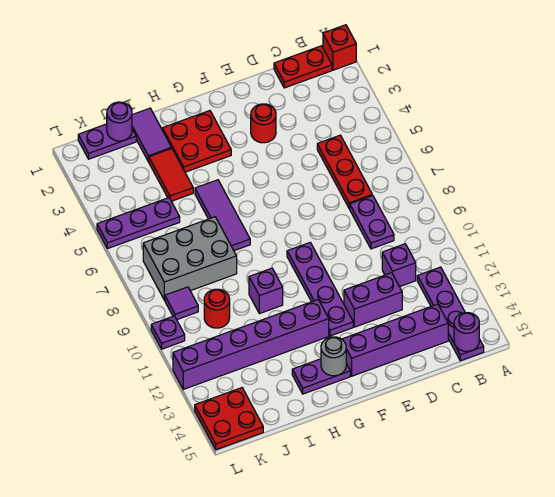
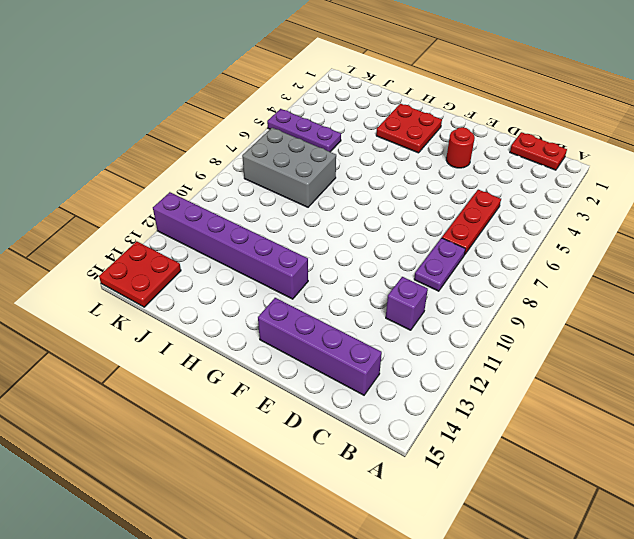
none -> red 1x1 brick [323,25,356,70]
none -> purple 1x4 plate [417,267,484,361]
none -> purple 1x2 brick [344,273,402,327]

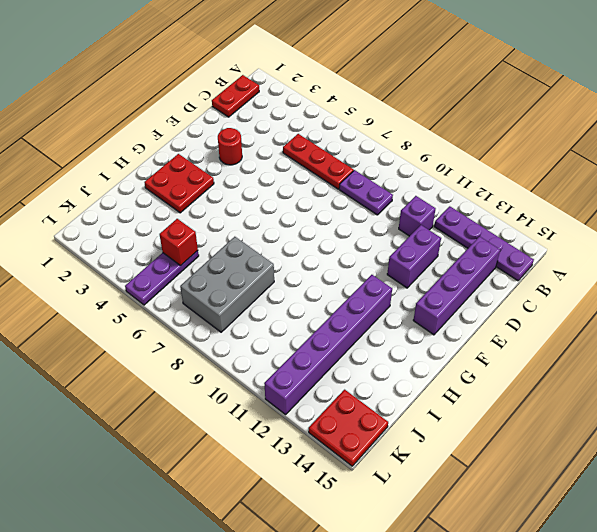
red 1x1 brick [159,219,198,266] -> red 1x1 brick moved to [323,25,356,70]
none -> purple 1x4 plate [287,243,353,336]
none -> purple 1x2 plate [292,359,350,394]
none -> purple 1x3 tile [195,180,250,251]

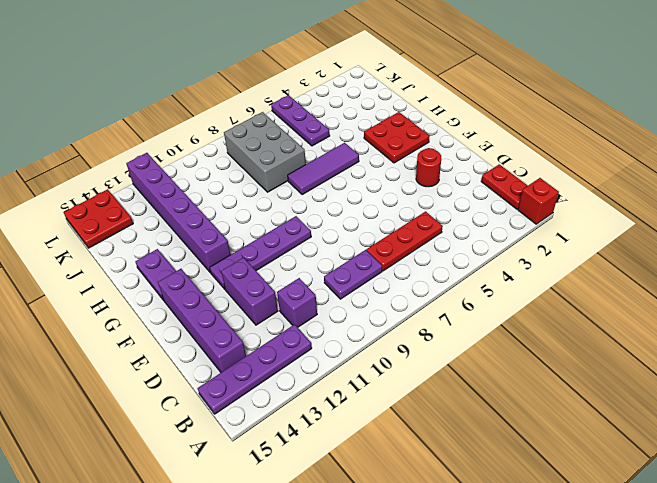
none -> purple 1x1 brick [249,268,283,314]
none -> purple 1x2 tile [132,108,172,161]
none -> red 1x2 tile [148,148,193,201]

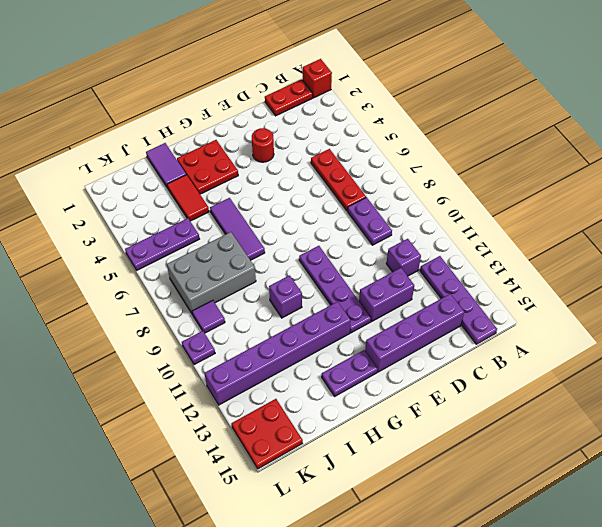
none -> purple 1x2 plate [78,124,136,159]
none -> red 1x1 round brick [204,289,230,328]
none -> purple 1x1 round brick [454,313,479,351]

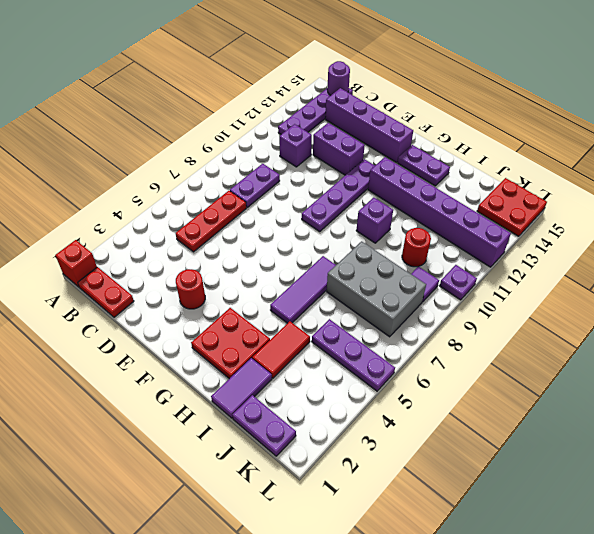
none -> grey 1x1 round brick [321,337,346,376]
none -> purple 1x1 round brick [107,102,132,141]

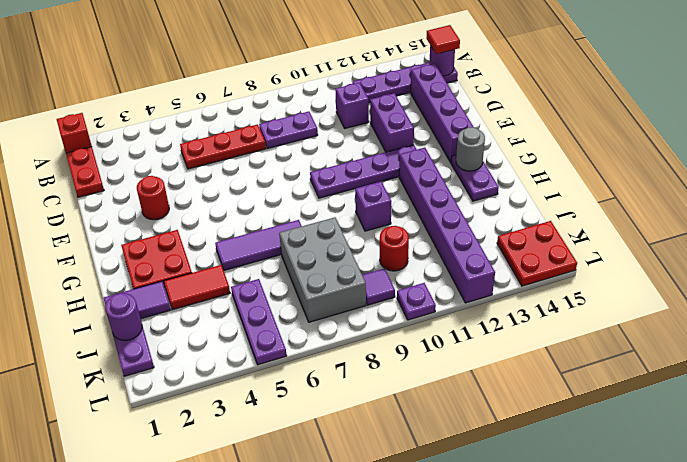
red 1x1 tile [426,25,460,54] -> none

